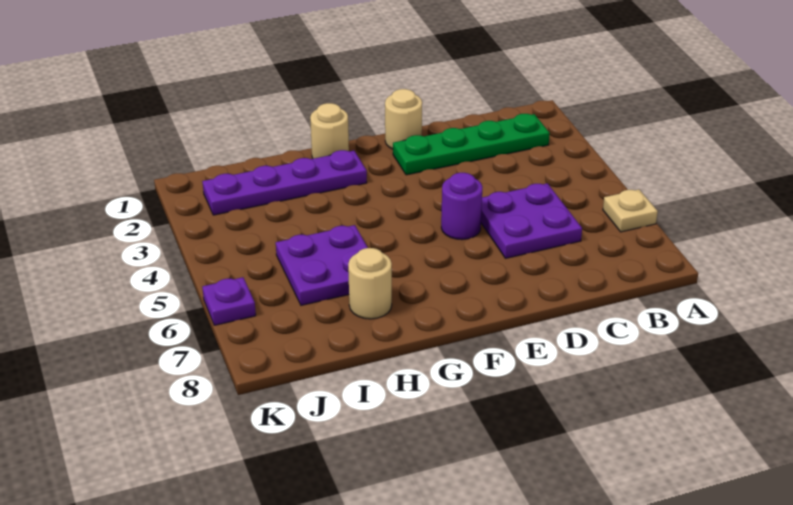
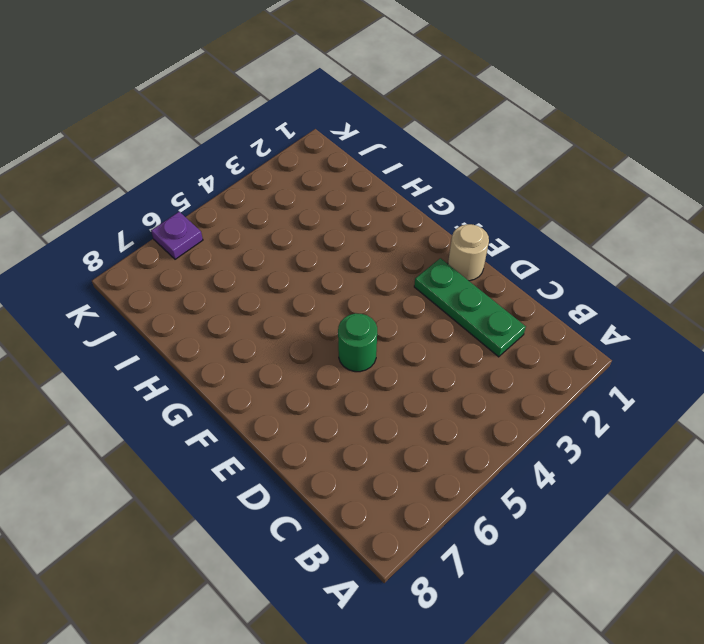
green 1x3 plate [414,258,526,357] -> green 1x4 plate [393,114,550,175]
green 1x1 round brick [338,313,377,372] -> purple 1x1 round brick [441,173,482,240]
none -> tan 1x1 plate [603,189,658,232]
none -> purple 2x2 plate [481,183,582,258]

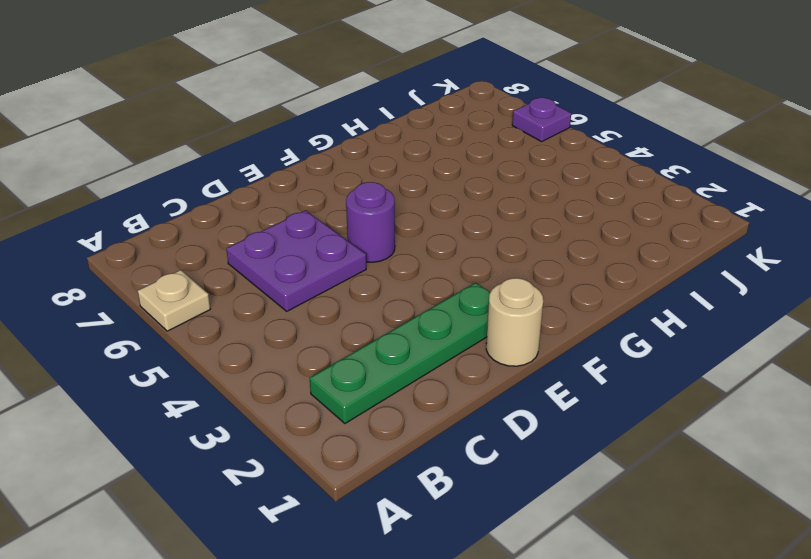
none -> tan 1x1 round brick [310,103,349,159]
none -> purple 1x4 plate [202,150,367,215]

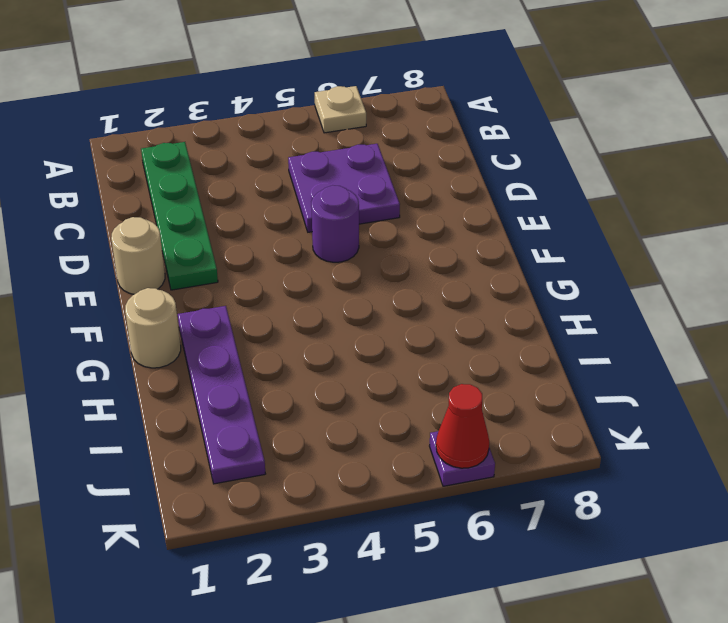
red 1x1 cone [436,384,489,468] -> none
none -> purple 2x2 plate [276,225,368,305]
none -> tan 1x1 round brick [348,248,392,319]

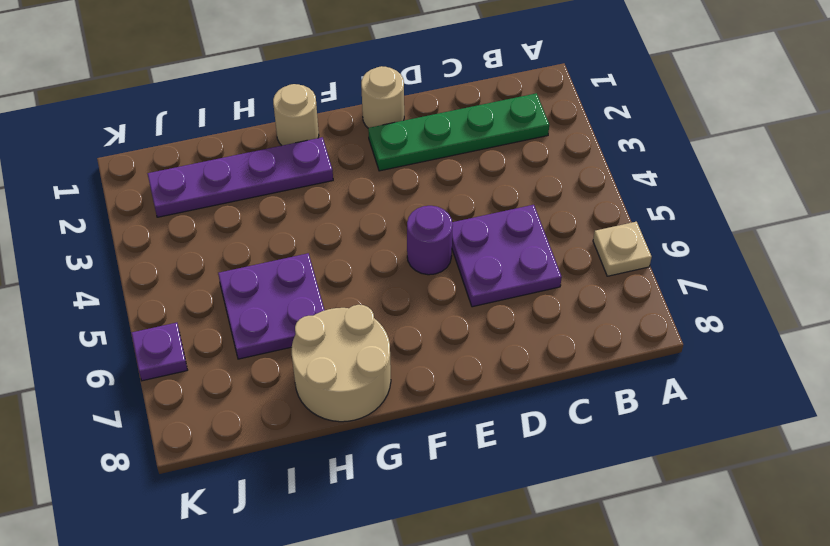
tan 2x2 round brick [292,305,391,422] -> tan 1x1 round brick [348,248,392,319]

